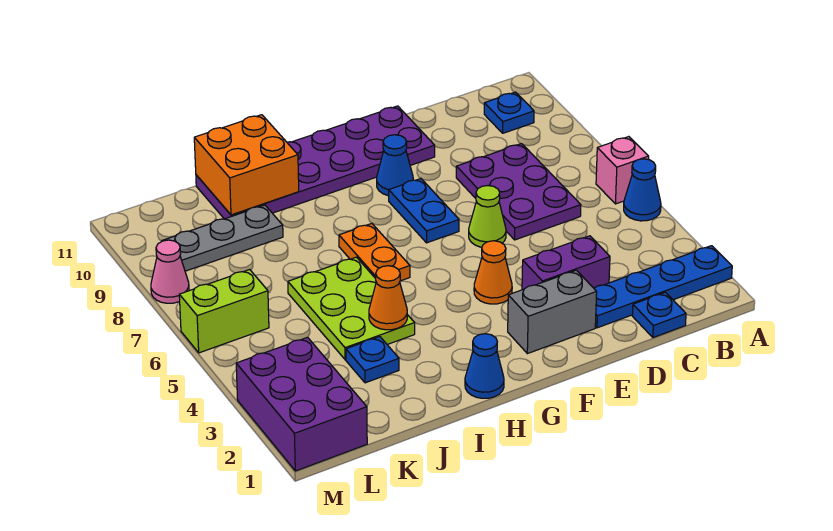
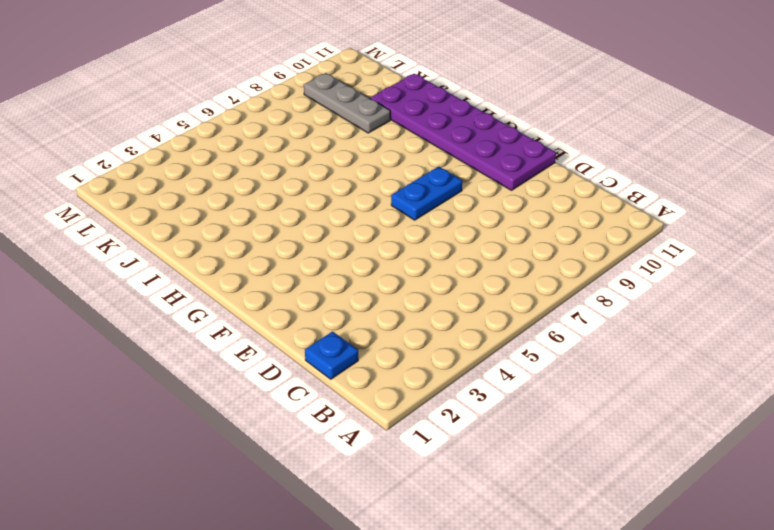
none -> blue 1x4 plate [594,246,732,328]
none -> blue 1x1 cone [624,159,661,221]
none -> pink 1x1 brick [596,137,649,204]

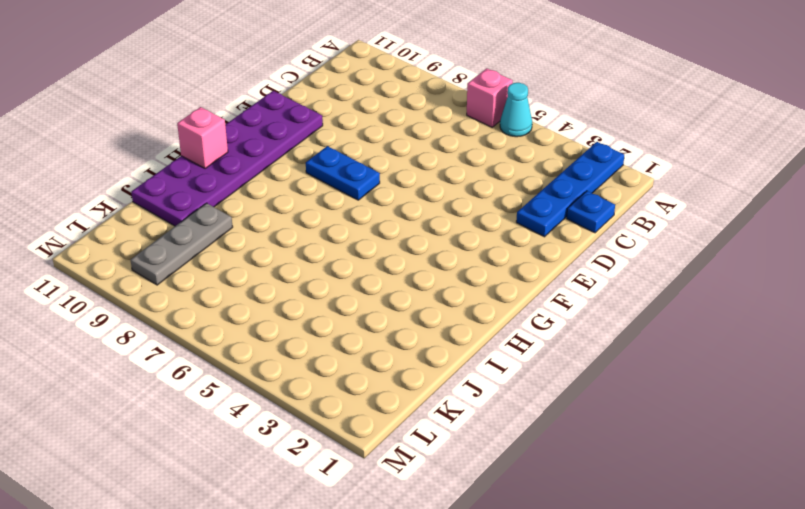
cyan 1x1 cone [500,83,532,137] -> blue 1x1 cone [624,159,661,221]
pink 1x1 brick [177,107,228,169] -> none
none -> blue 1x1 plate [484,92,534,133]
none -> purple 2x3 plate [456,144,581,240]
none -> purple 1x2 brick [522,236,610,290]

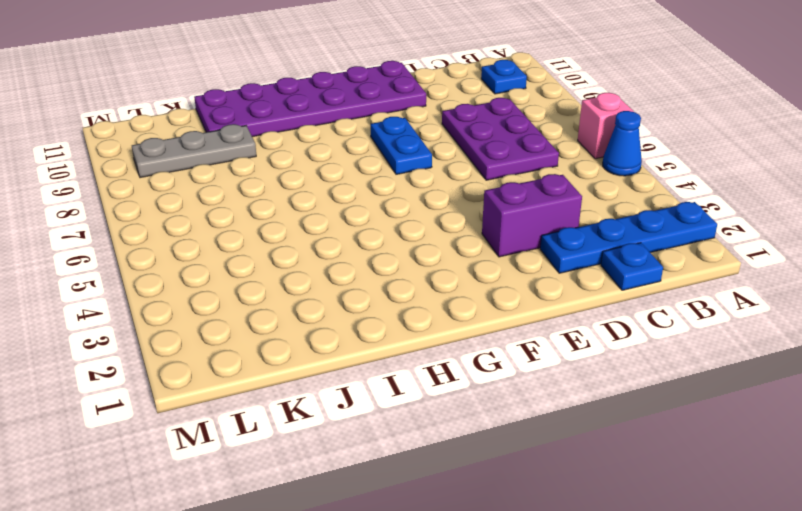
none -> grey 1x2 brick [508,270,597,354]
none -> lime 1x1 cone [469,186,506,247]
none -> orange 1x1 cone [474,241,512,304]

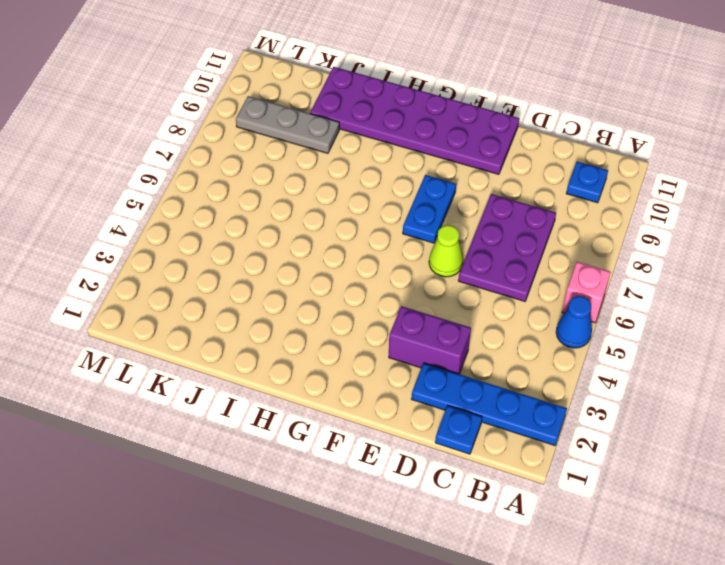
none -> grey 1x2 brick [508,270,597,354]
none -> orange 1x1 cone [474,241,512,304]
none -> blue 1x1 cone [377,135,413,196]

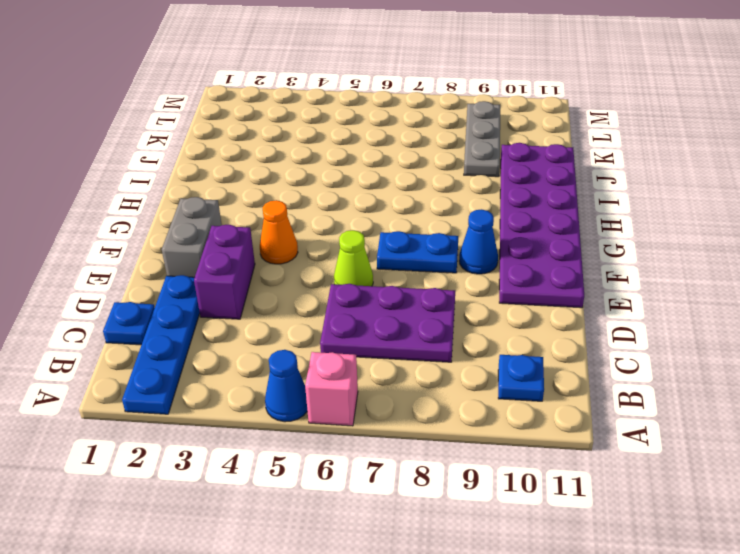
none -> blue 1x1 cone [465,334,504,398]
none -> orange 1x2 plate [339,224,410,281]
none -> lime 2x3 plate [288,257,415,360]

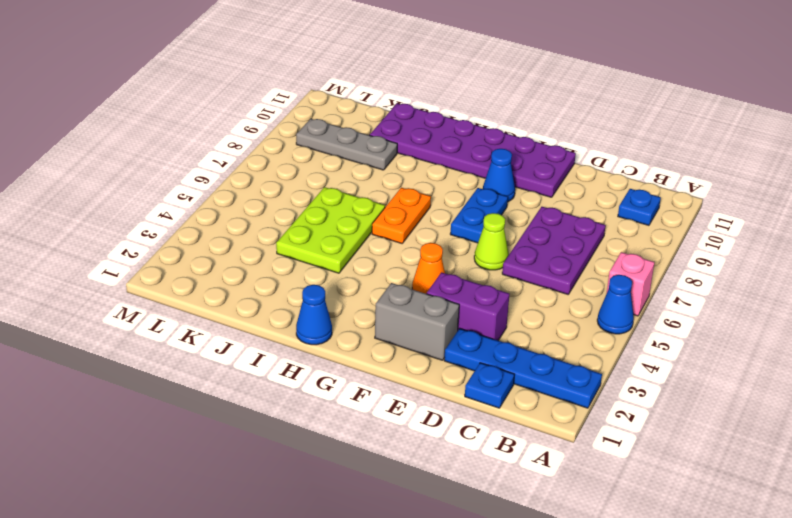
none -> blue 1x1 plate [346,337,399,383]
none -> purple 2x3 brick [236,337,367,471]
none -> lime 1x2 brick [179,270,269,353]

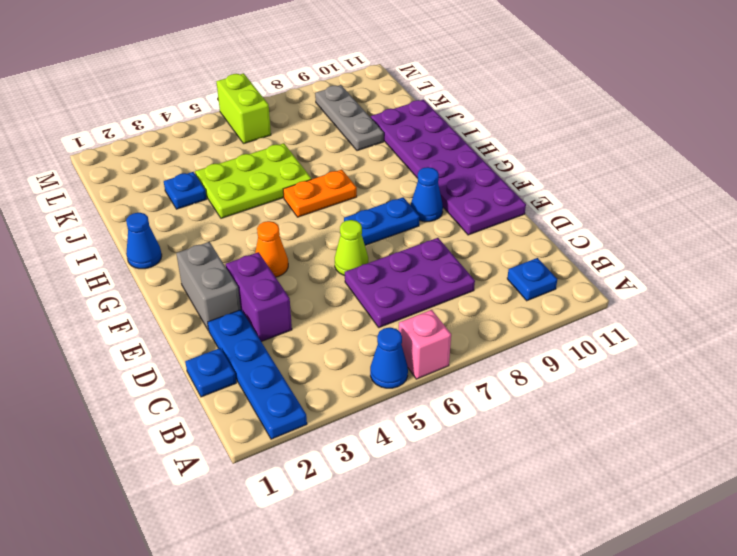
none -> purple 2x3 brick [236,337,367,471]
none -> pink 1x1 cone [151,240,189,303]
none -> orange 1x1 cone [369,266,407,330]

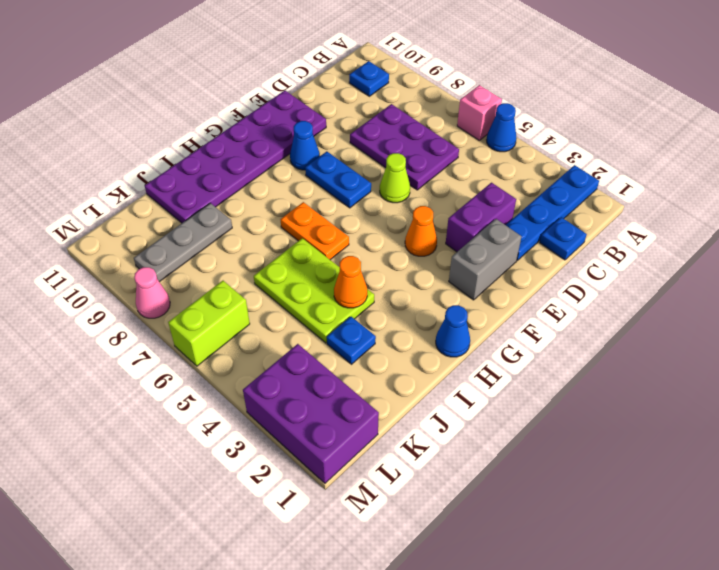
none -> orange 2x2 brick [194,115,299,215]

